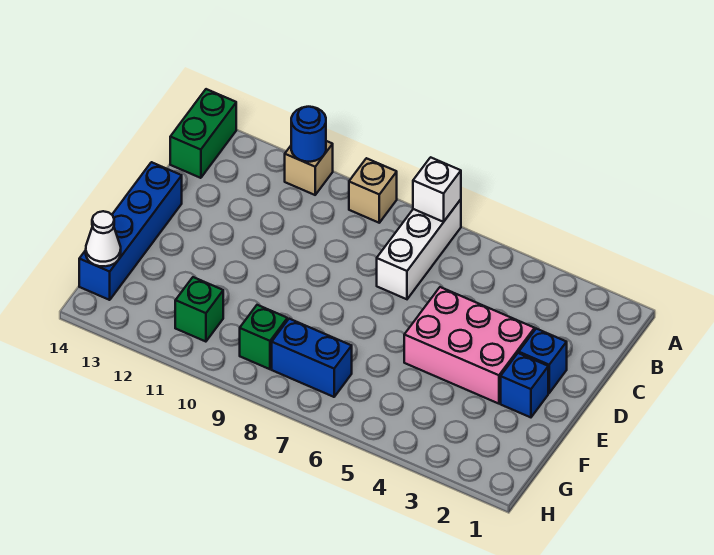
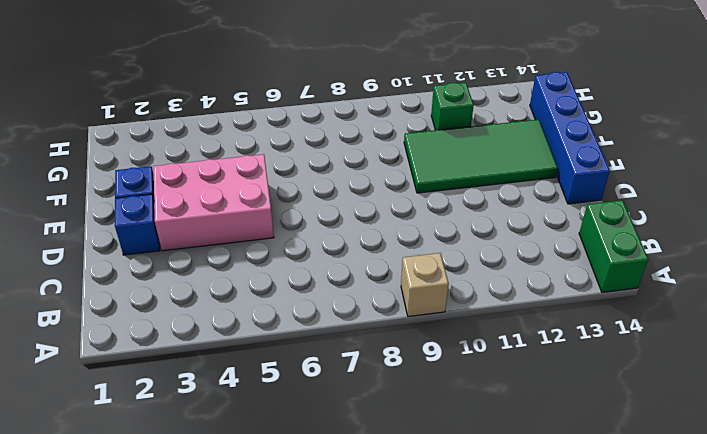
green 2x4 tile [404,119,558,193] -> none
none -> white 1x3 brick [377,199,461,299]
none -> tan 1x1 brick [285,141,333,195]
none -> blue 1x2 brick [272,319,352,397]

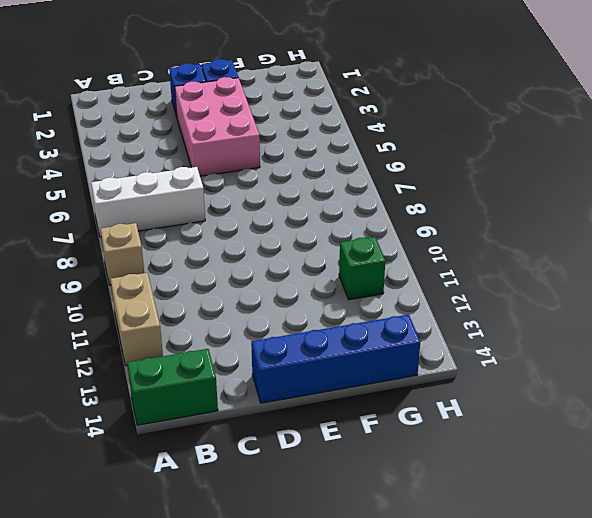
tan 1x2 brick [111,273,163,366] -> tan 1x1 brick [285,141,333,195]
none -> blue 1x2 brick [272,319,352,397]
none -> green 1x1 brick [240,305,287,369]
none -> white 1x1 brick [413,157,461,222]

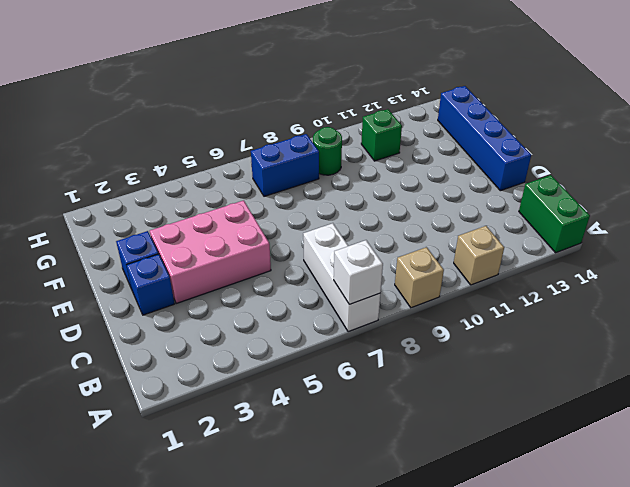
green 1x1 round brick [313,127,342,175] -> green 1x1 brick [240,305,287,369]
none -> blue 1x1 round brick [291,107,326,162]
none -> white 1x1 cone [86,211,121,266]

